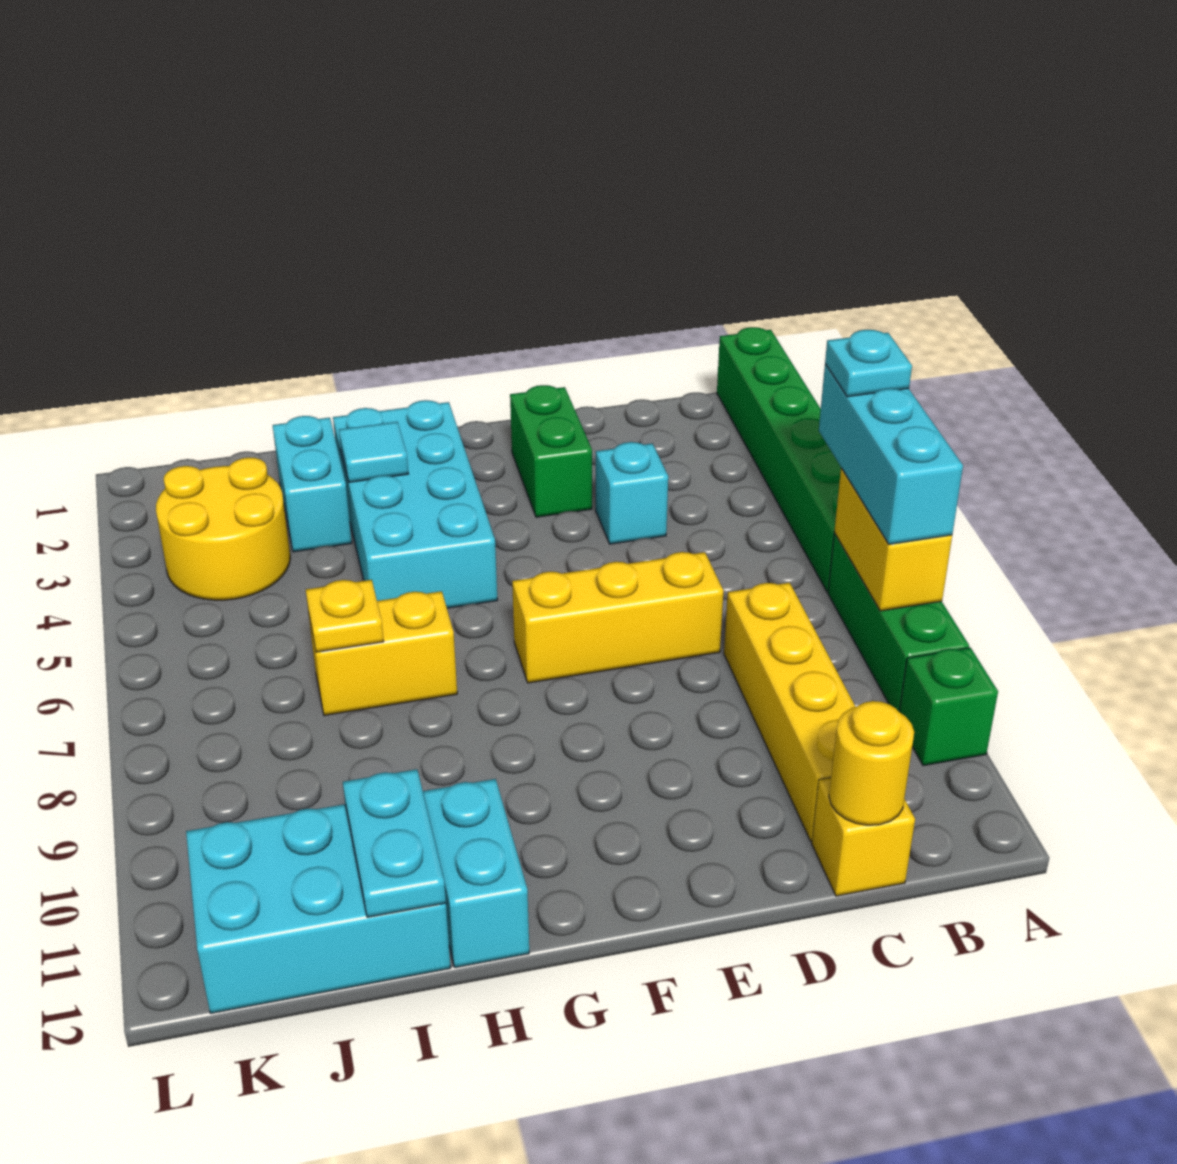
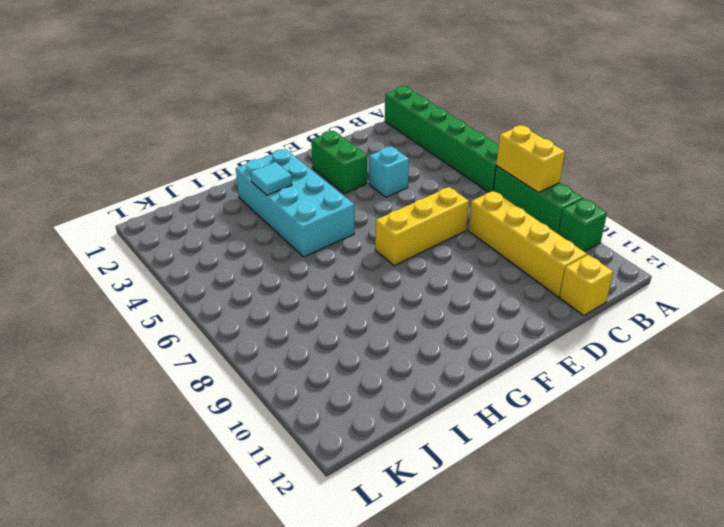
none -> yellow 1x2 brick [309,591,457,716]
none -> cyan 1x2 brick [423,779,529,968]
none -> cyan 1x2 brick [273,416,352,552]

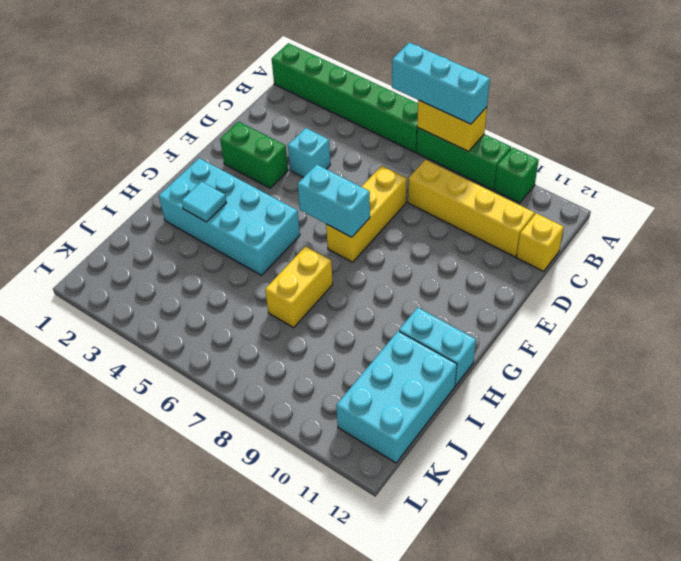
cyan 1x2 brick [298,164,370,237] -> cyan 1x2 brick moved to [273,416,352,552]
none -> yellow 2x2 round brick [156,458,290,600]
none -> yellow 1x1 round brick [829,701,914,825]
none -> yellow 1x1 plate [306,580,384,652]

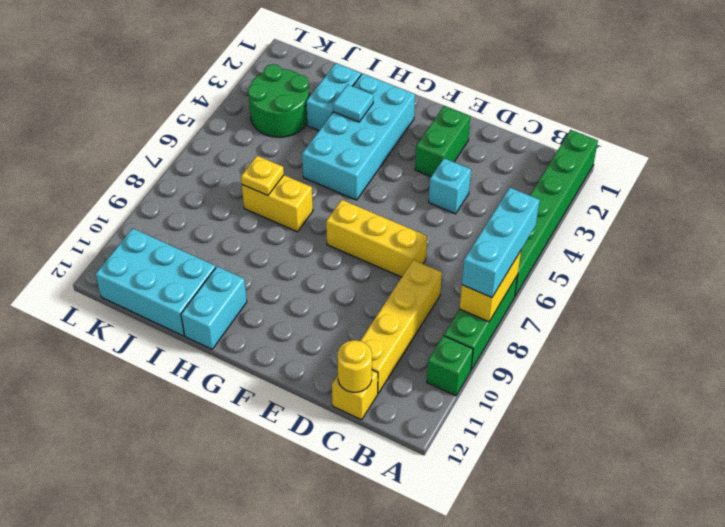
green 2x2 round brick [248,64,309,137] -> yellow 2x2 round brick [156,458,290,600]
none -> cyan 1x2 plate [343,769,446,917]
none -> cyan 1x1 plate [825,330,912,397]

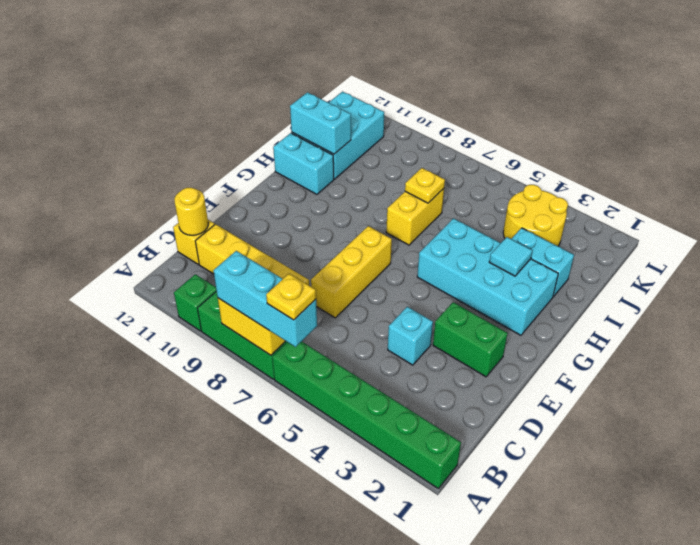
yellow 1x1 plate [266,274,316,320] -> cyan 1x1 plate [825,330,912,397]
cyan 1x2 brick [290,92,351,154] -> cyan 1x2 plate [343,769,446,917]

